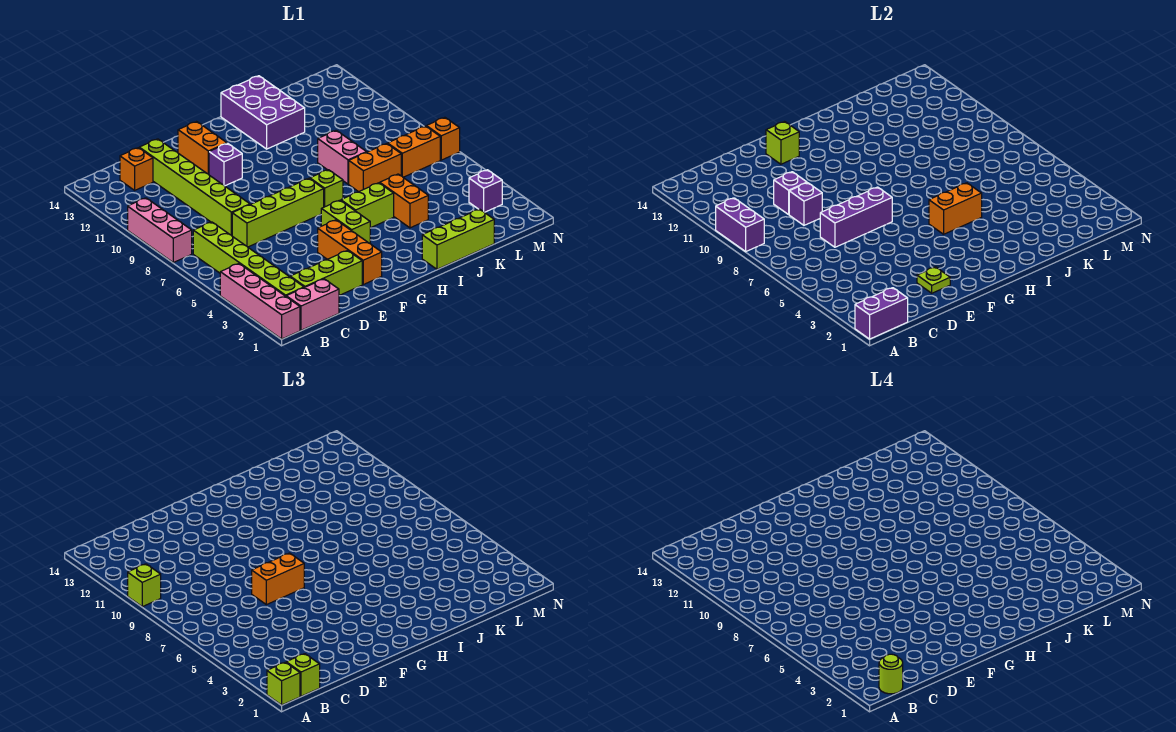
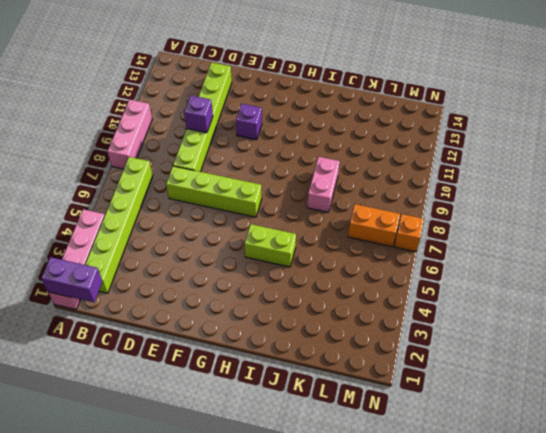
none -> pink 1x2 brick [286,279,339,330]
none -> lime 1x3 brick [290,251,362,296]
none -> orange 1x1 brick [120,148,153,190]
none -> orange 1x3 brick [318,220,382,284]

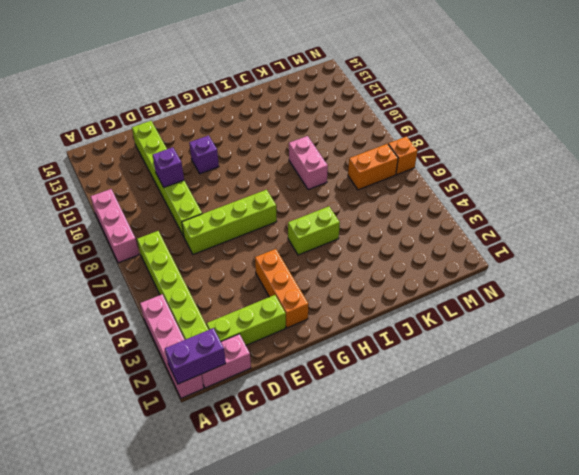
none -> orange 1x1 brick [120,148,153,190]
none -> orange 1x2 brick [178,122,227,174]
none -> lime 1x2 brick [321,200,370,243]
none -> lime 1x1 brick [310,170,343,207]

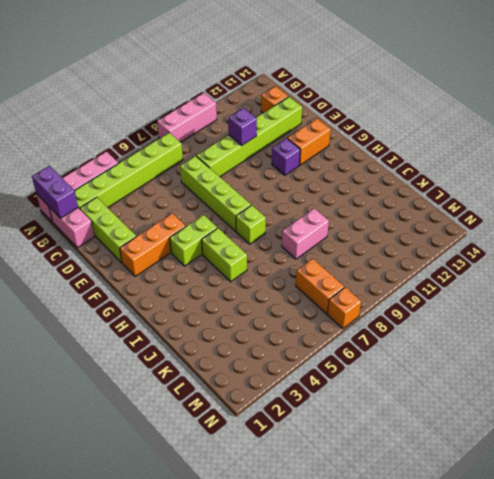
none -> lime 1x3 brick [422,209,494,269]
none -> purple 2x3 brick [221,76,305,149]
none -> orange 1x2 brick [380,174,428,228]
none -> orange 1x2 brick [349,144,401,192]

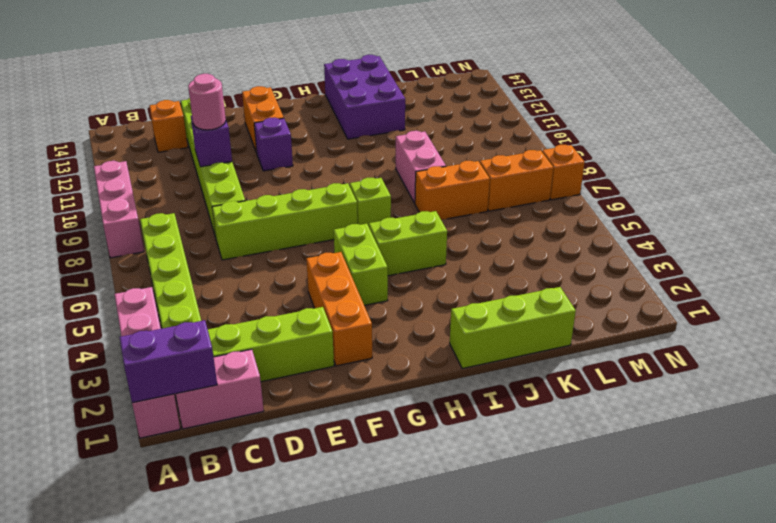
pink 1x1 round brick [188,74,226,130] -> none
none -> orange 1x2 brick [380,174,428,228]
none -> purple 1x1 brick [469,170,502,212]
none -> purple 1x2 brick [716,198,764,251]
none -> purple 1x3 brick [820,187,892,247]

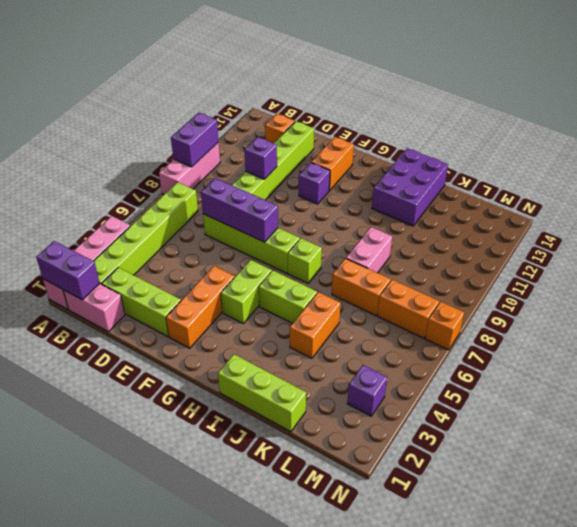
none -> purple 1x1 brick [789,183,822,225]
none -> lime 1x1 plate [917,267,950,293]
none -> lime 1x1 brick [766,122,799,164]
none -> orange 1x2 brick [929,183,982,234]

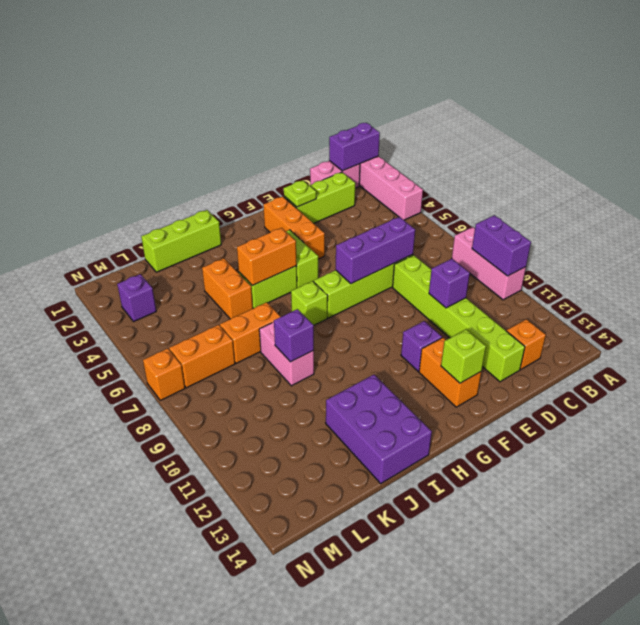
purple 1x1 brick [274,309,314,362] -> purple 1x1 brick moved to [789,183,822,225]
none -> lime 1x6 brick [193,222,304,296]
none -> lime 1x1 brick [267,662,300,705]
none -> lime 1x1 brick [128,564,161,607]
none -> lime 1x1 brick [286,654,320,696]

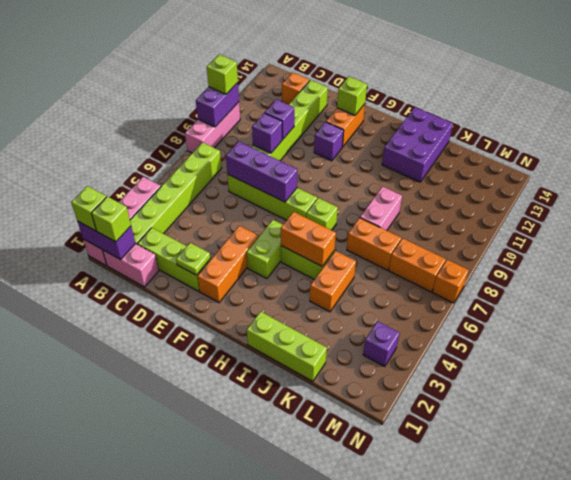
none -> orange 1x2 brick [252,553,304,605]
none -> lime 1x1 round brick [879,654,903,694]

